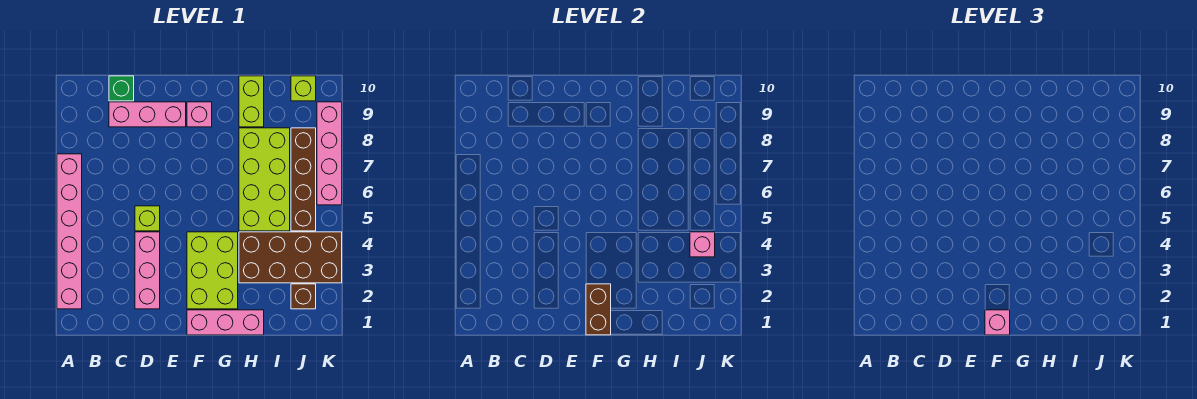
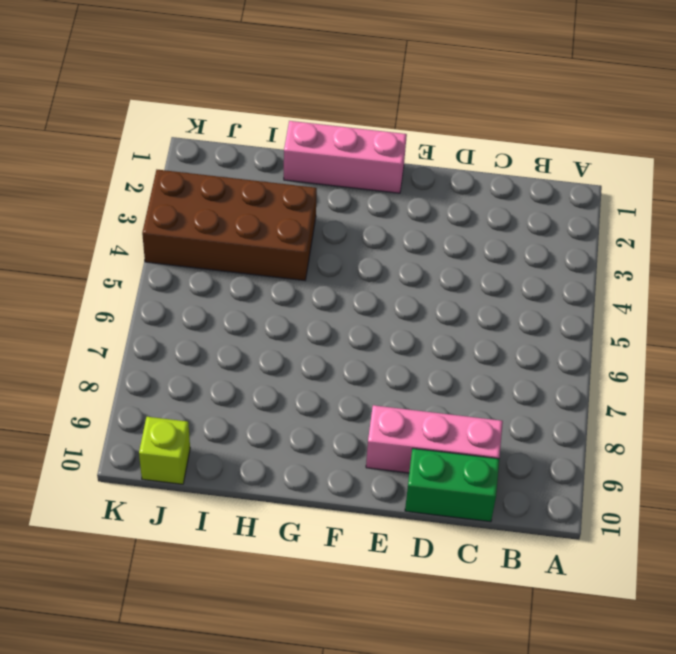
green 1x2 brick [405,448,499,522] -> green 1x1 brick [109,76,134,101]
none -> pink 1x6 brick [57,154,82,309]
none -> pink 1x3 brick [135,232,160,309]
none -> lime 1x1 brick [135,206,160,231]

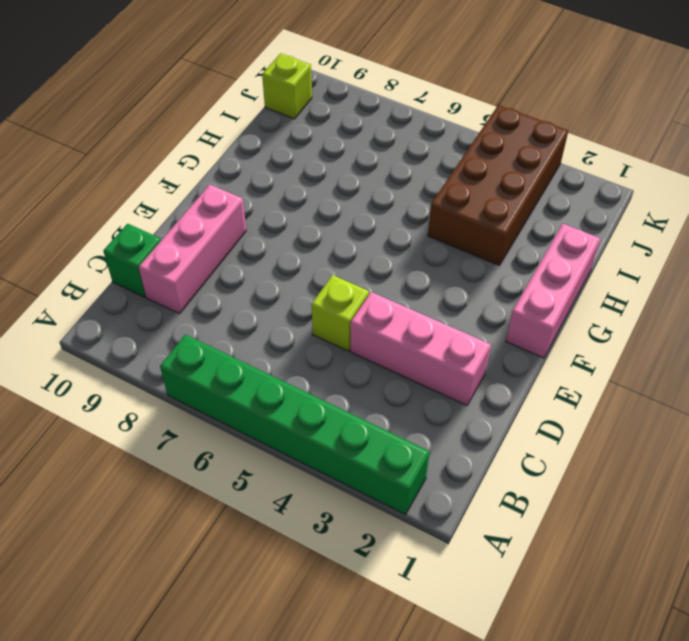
green 1x6 brick [160,334,430,515] -> pink 1x6 brick [57,154,82,309]
none -> lime 2x3 brick [187,232,238,309]
none -> pink 1x1 brick [187,102,212,127]
none -> lime 2x4 brick [239,128,290,231]

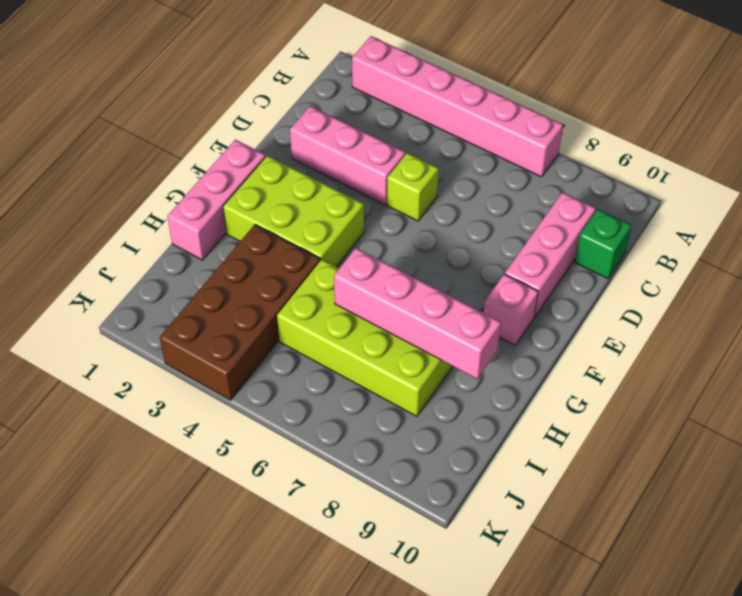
pink 1x4 brick [334,248,501,379] -> pink 1x4 brick moved to [317,102,342,205]
none -> lime 1x2 brick [239,76,264,127]
none -> brown 1x1 brick [291,284,316,309]
none -> brown 1x4 brick [291,128,316,231]

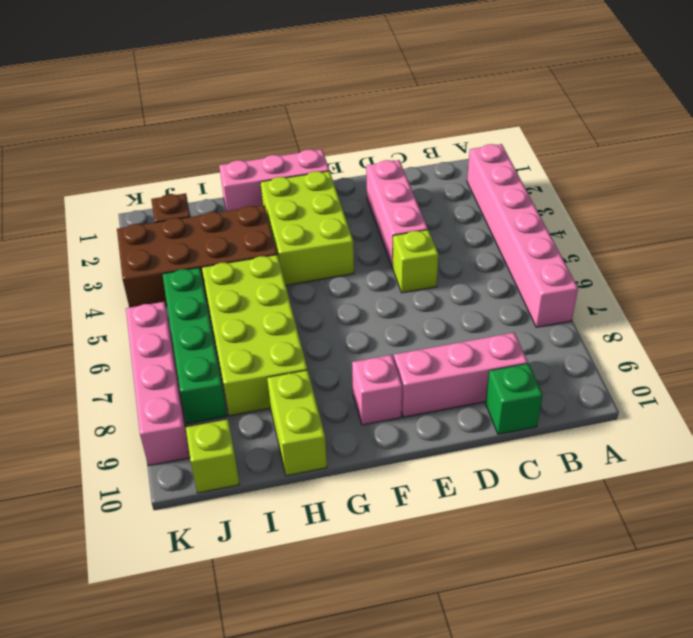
green 1x4 brick [163,268,227,424] -> brown 1x4 brick [291,128,316,231]
none -> brown 1x2 brick [586,284,611,335]
none -> pink 1x1 brick [690,232,715,257]
none -> pink 1x1 brick [985,310,1010,335]

